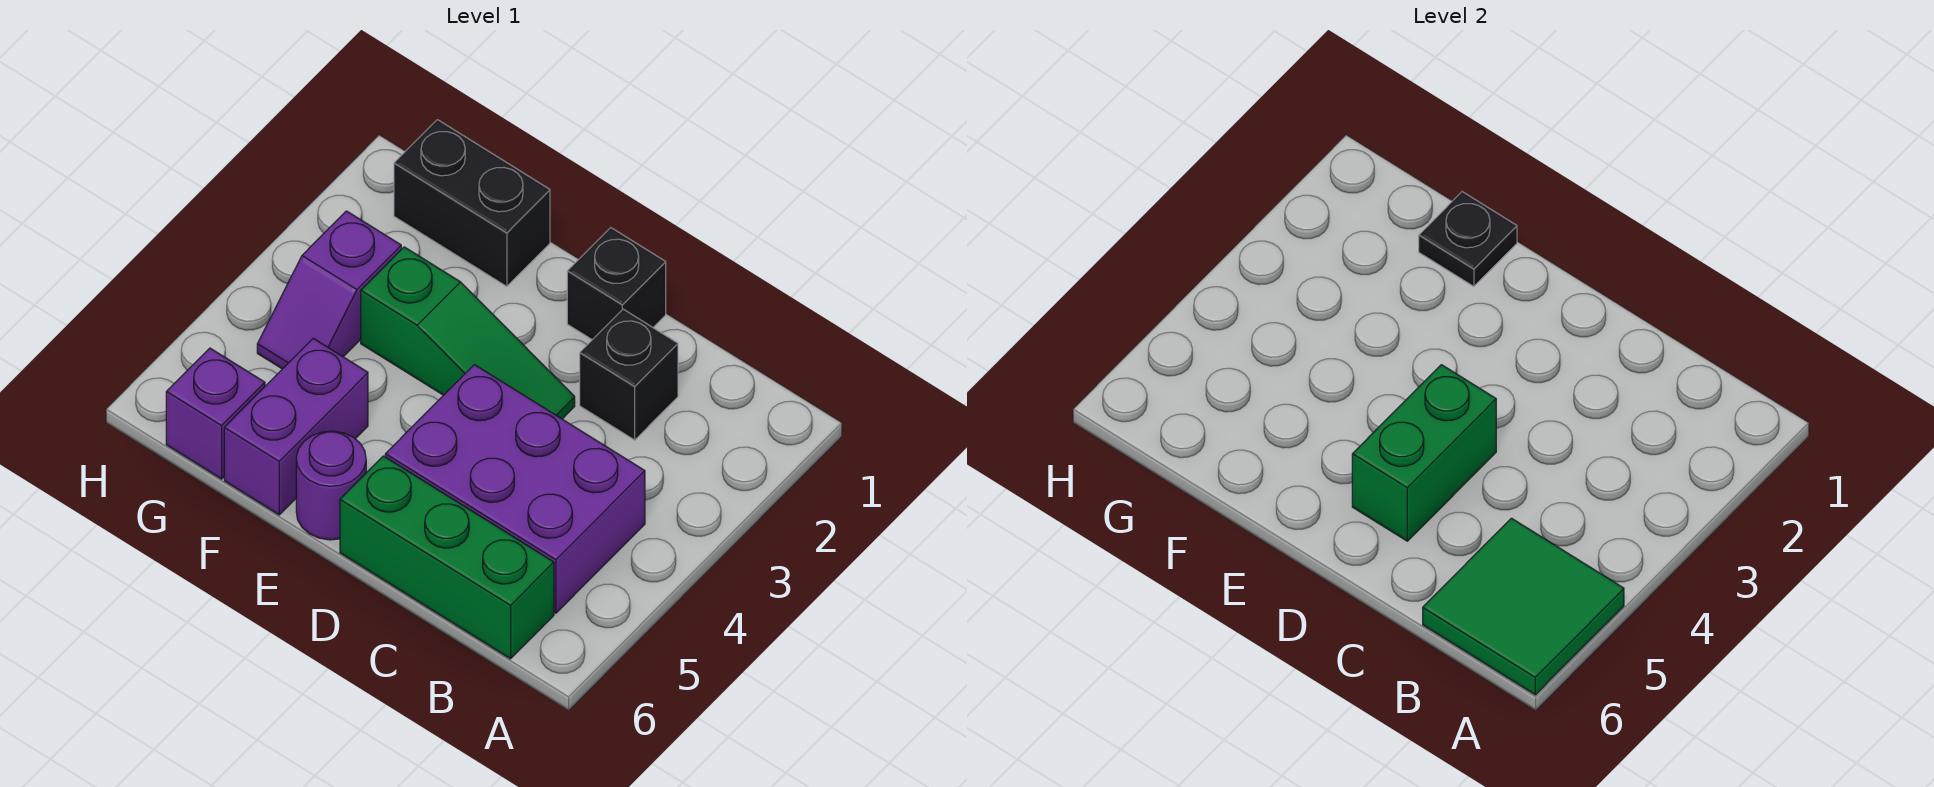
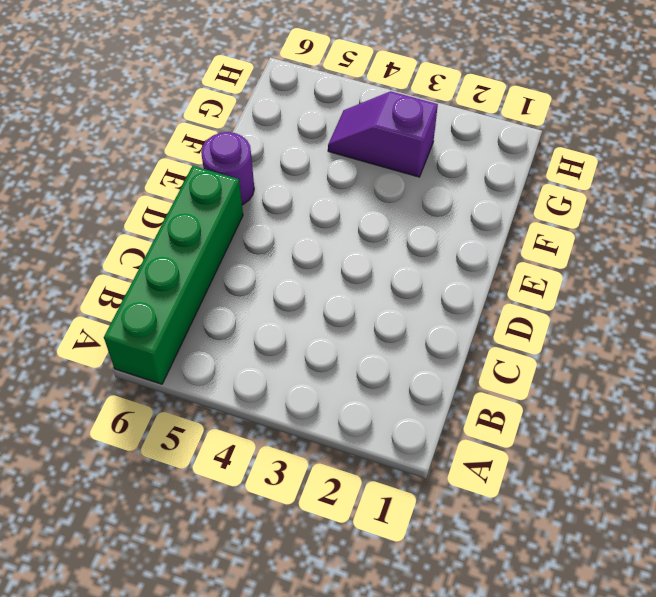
green 1x4 brick [104,166,243,384] -> green 1x3 brick [340,456,554,659]
none -> purple 2x3 brick [385,365,645,613]
none -> black 1x1 brick [580,309,678,440]
none -> black 1x1 brick [567,228,666,340]

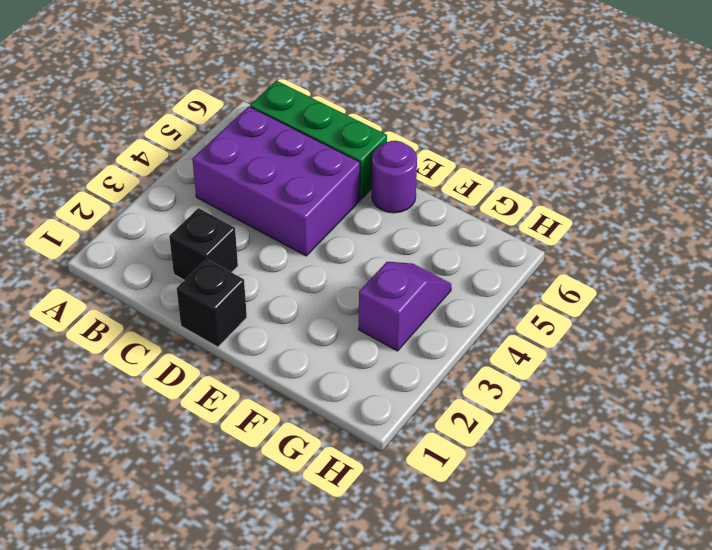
none -> green 1x3 slope [361,247,575,419]
none -> black 1x2 brick [394,120,550,286]
none -> purple 1x2 brick [224,338,368,515]

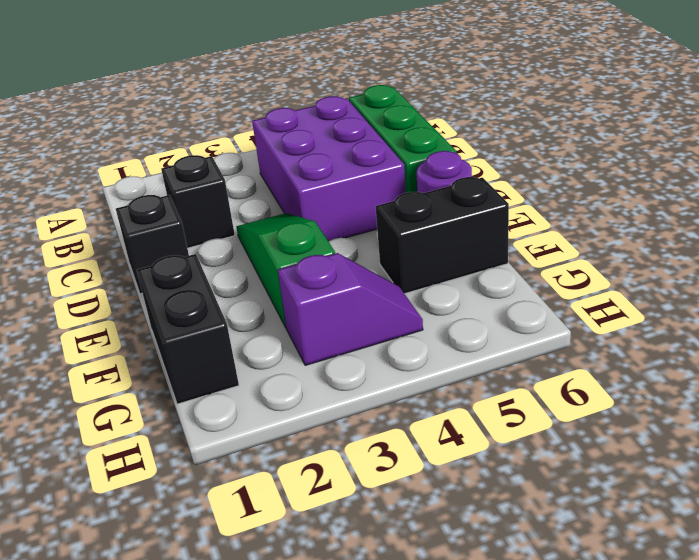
black 1x2 brick [376,177,509,294] -> purple 1x2 brick [224,338,368,515]
none -> purple 1x1 brick [166,348,265,479]
none -> green 2x2 tile [1423,518,1624,695]
none -> green 1x2 brick [1352,365,1496,541]

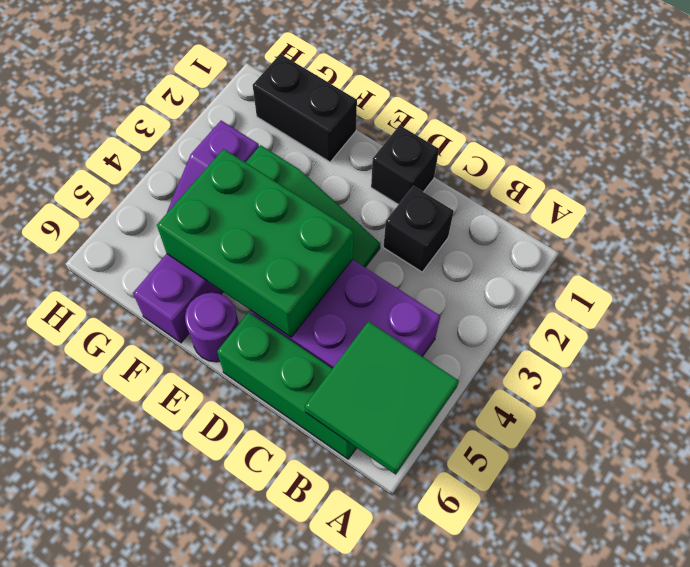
green 2x3 brick [157,149,353,337] -> green 1x2 brick [1352,365,1496,541]
none -> purple 1x1 brick [166,348,265,479]
none -> black 1x1 plate [1419,192,1517,286]

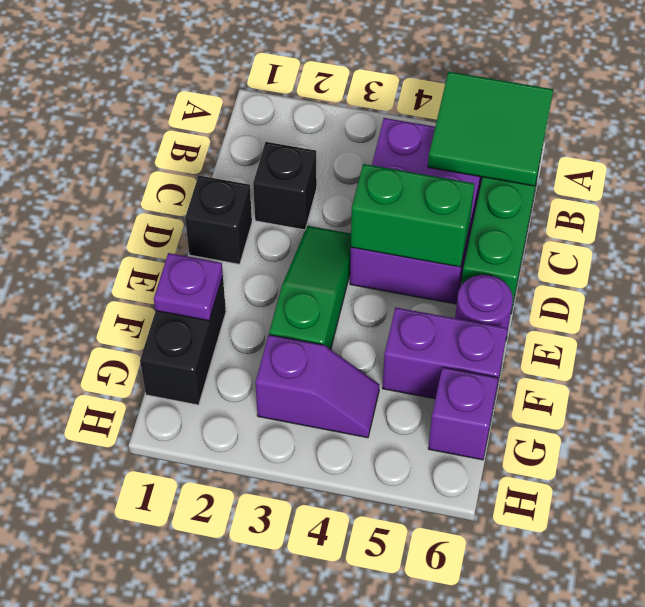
purple 1x1 plate [154,253,223,321] -> black 1x1 plate [1419,192,1517,286]

